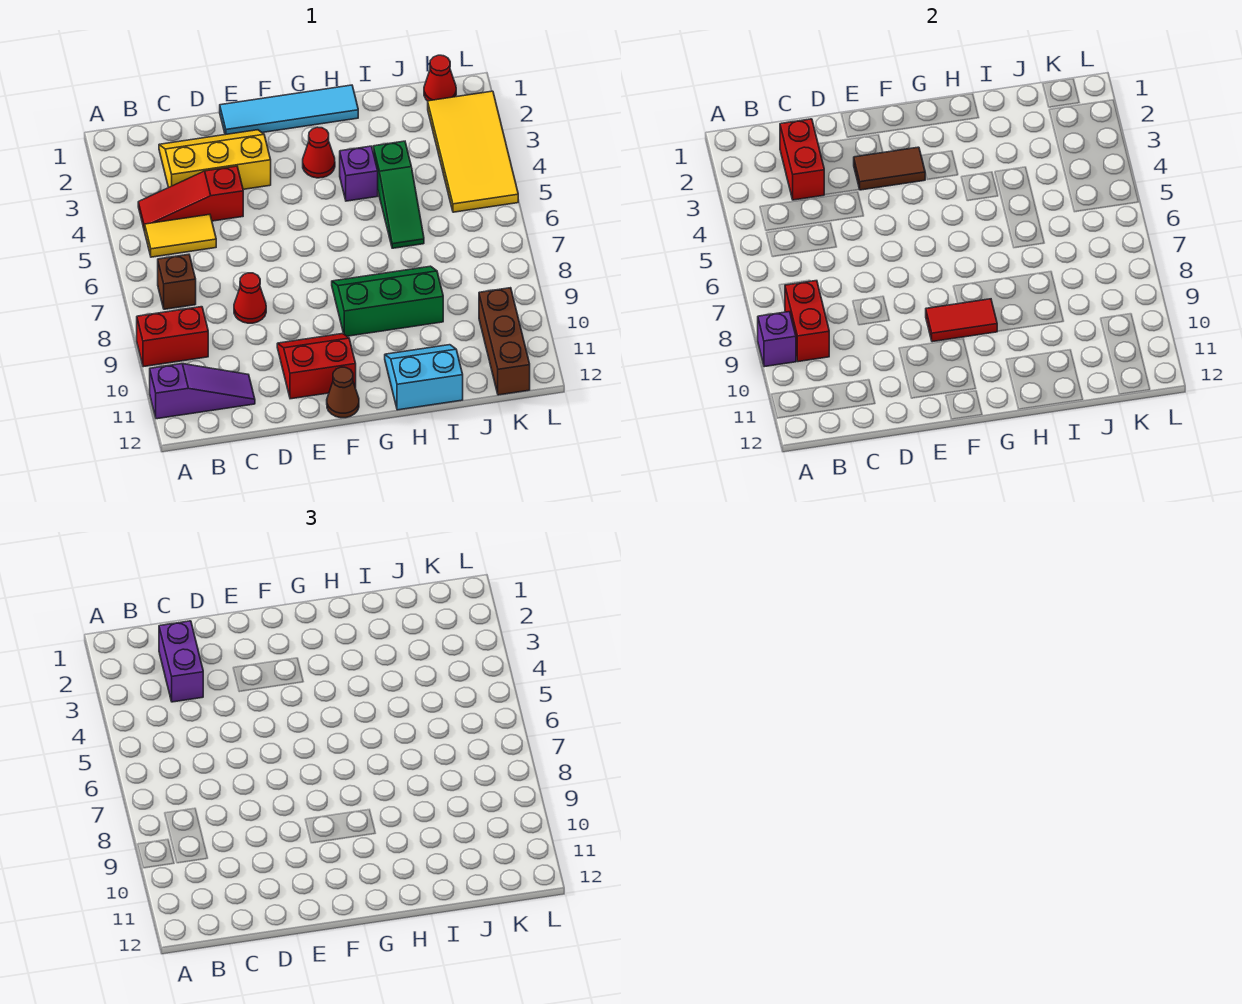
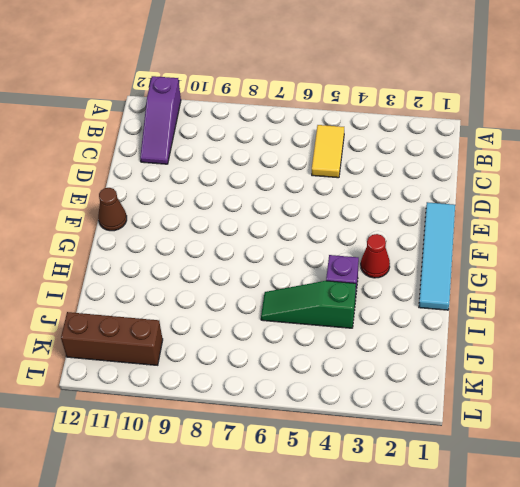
none -> red 1x2 brick [137,307,208,367]
none -> red 1x3 slope [138,166,243,231]
none -> brown 1x1 brick [158,254,196,309]

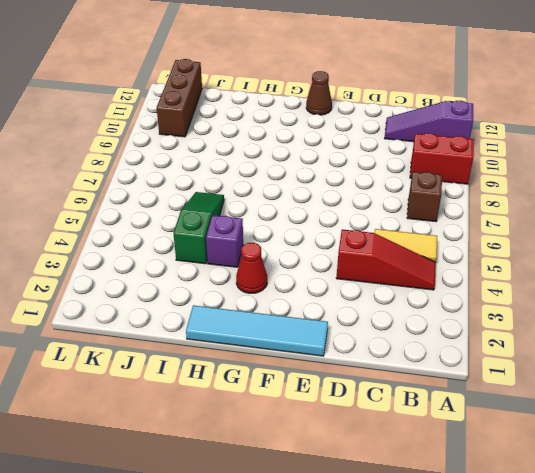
none -> yellow 2x3 slope [159,130,271,189]
none -> red 1x1 cone [234,273,266,323]
none -> red 2x2 slope [277,334,356,399]

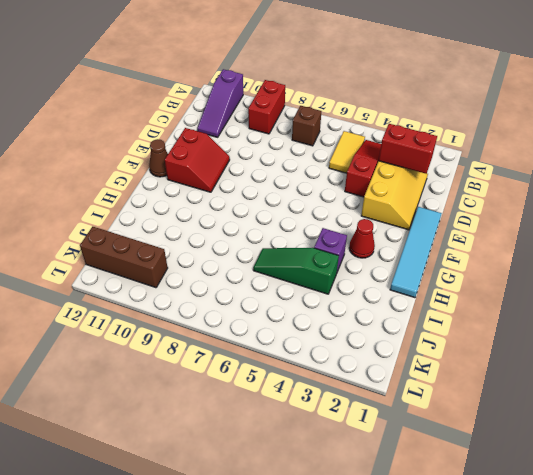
none -> red 1x1 cone [234,273,266,323]
none -> green 2x3 slope [332,266,443,336]
none -> cyan 2x2 slope [385,345,463,410]

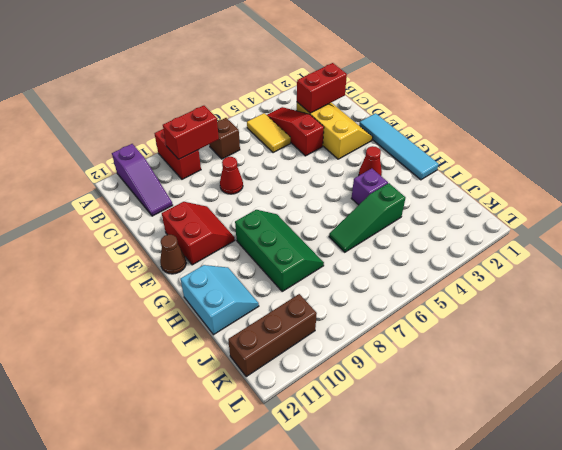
none -> red 1x1 cone [424,55,456,101]
none -> yellow 2x4 tile [428,91,518,212]
none -> purple 1x1 brick [758,312,796,367]

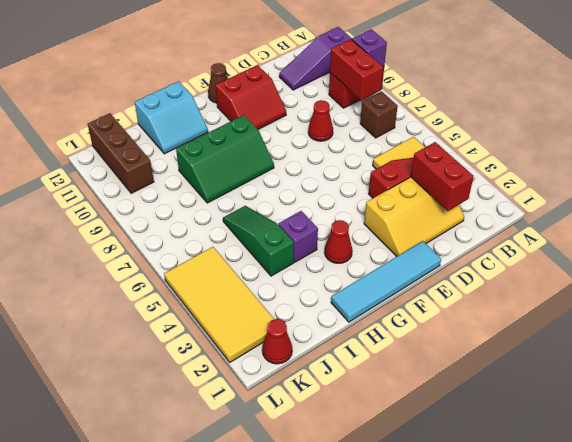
none -> brown 1x2 tile [854,147,925,190]
none -> red 1x2 tile [926,299,997,342]
none -> purple 1x2 brick [159,621,203,702]

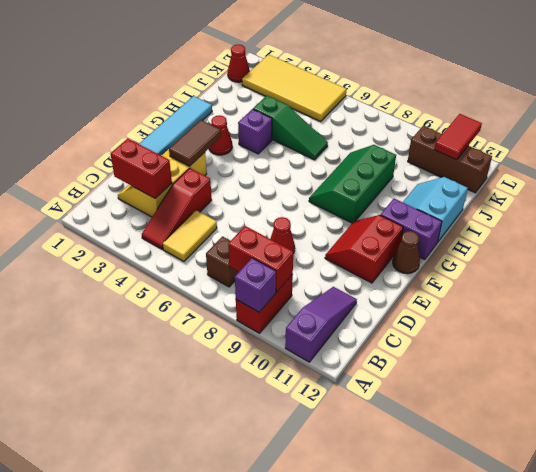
purple 1x2 brick [381,199,442,260] -> purple 1x2 brick moved to [159,621,203,702]
red 1x2 tile [434,114,482,160] -> red 1x2 tile moved to [926,299,997,342]

